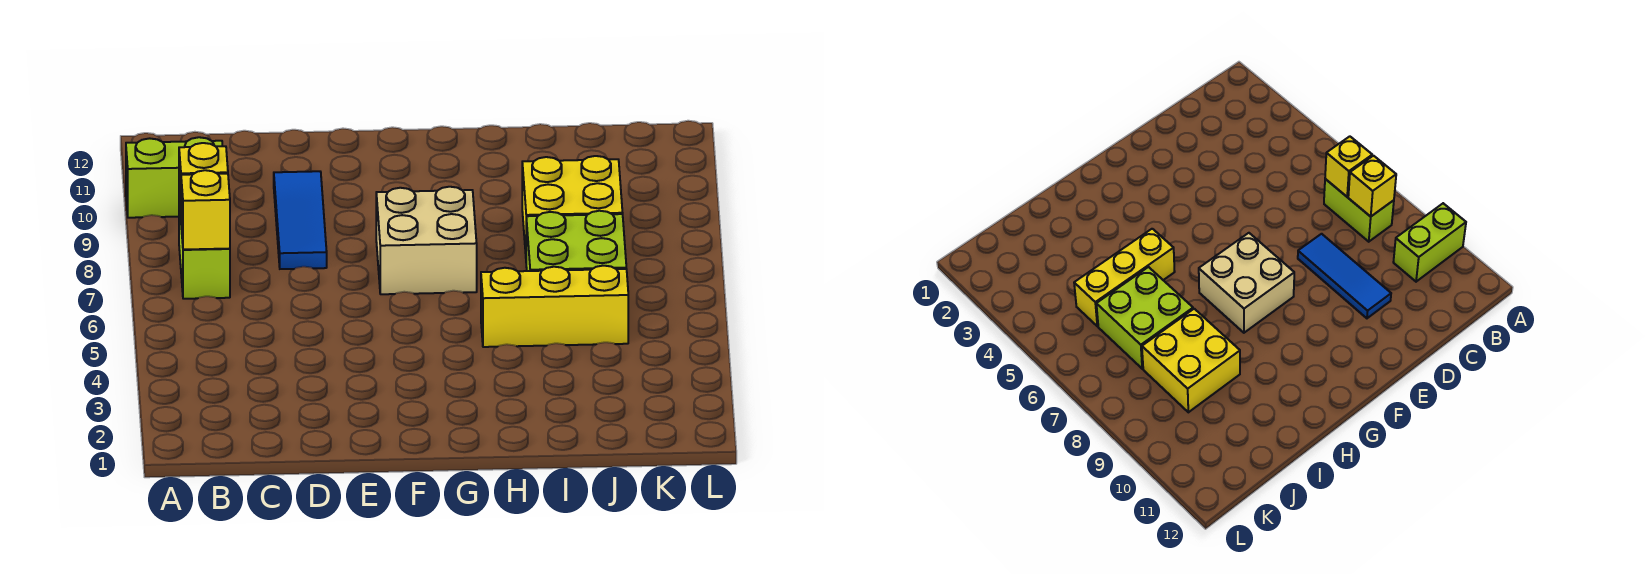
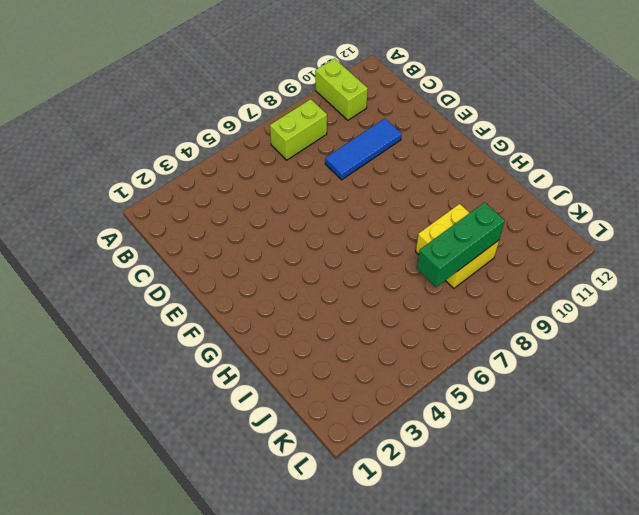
green 1x3 brick [417,202,505,287] -> none
none -> tan 2x2 brick [376,187,477,294]
none -> yellow 1x3 brick [481,266,628,347]

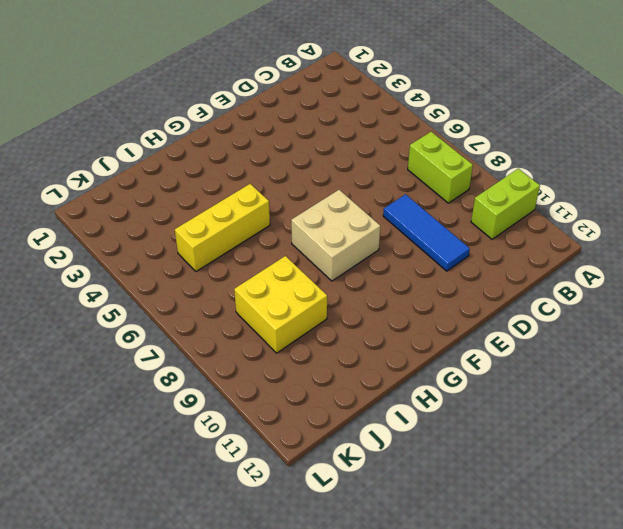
none -> lime 2x2 brick [526,211,626,271]
none -> yellow 1x1 brick [181,170,230,250]

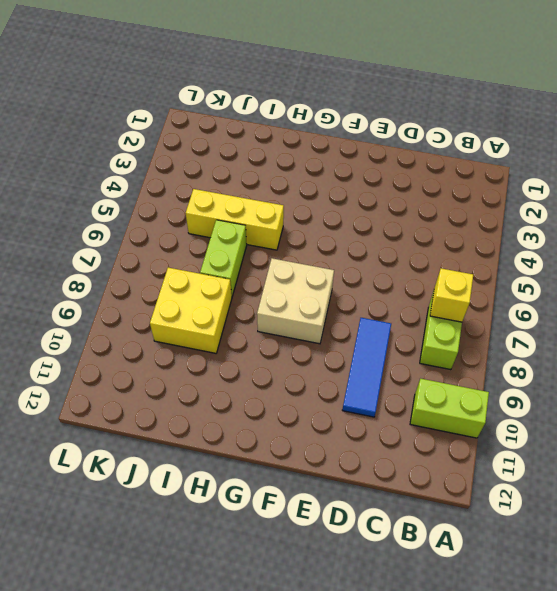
lime 1x2 brick [200,220,247,296] -> lime 2x2 brick [526,211,626,271]
none -> yellow 1x1 brick [179,143,228,215]

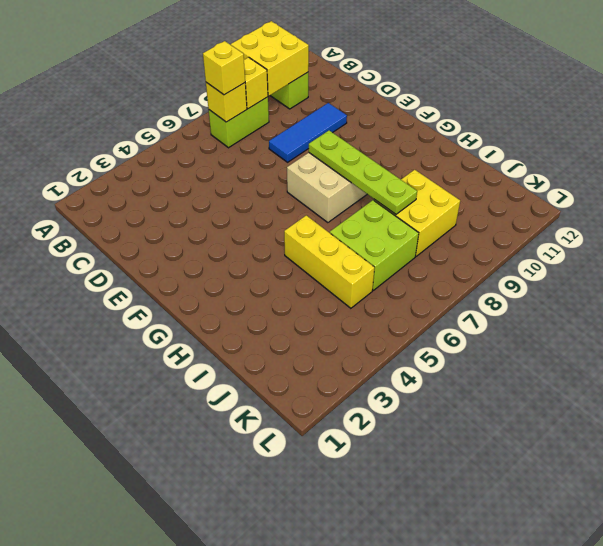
yellow 2x2 brick [231,21,309,96] -> none
yellow 1x1 brick [203,41,245,95] -> none
lime 1x4 plate [309,131,417,214] -> none

